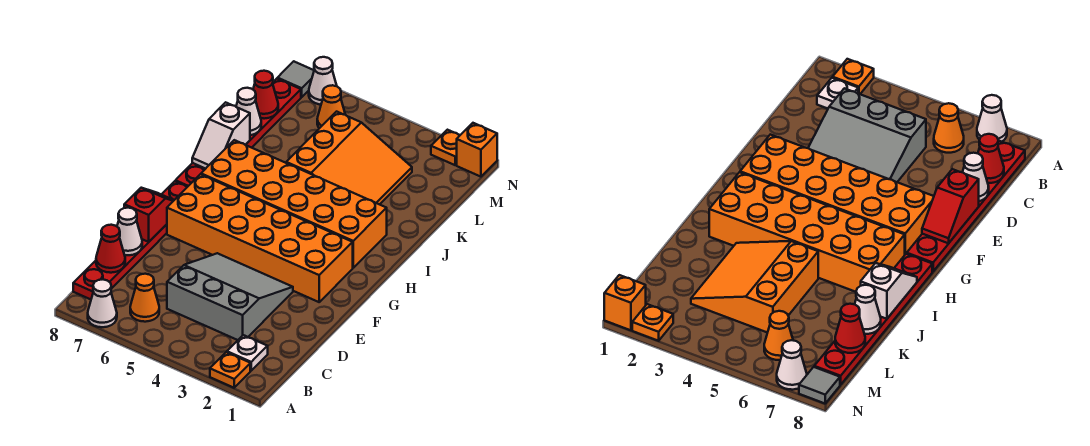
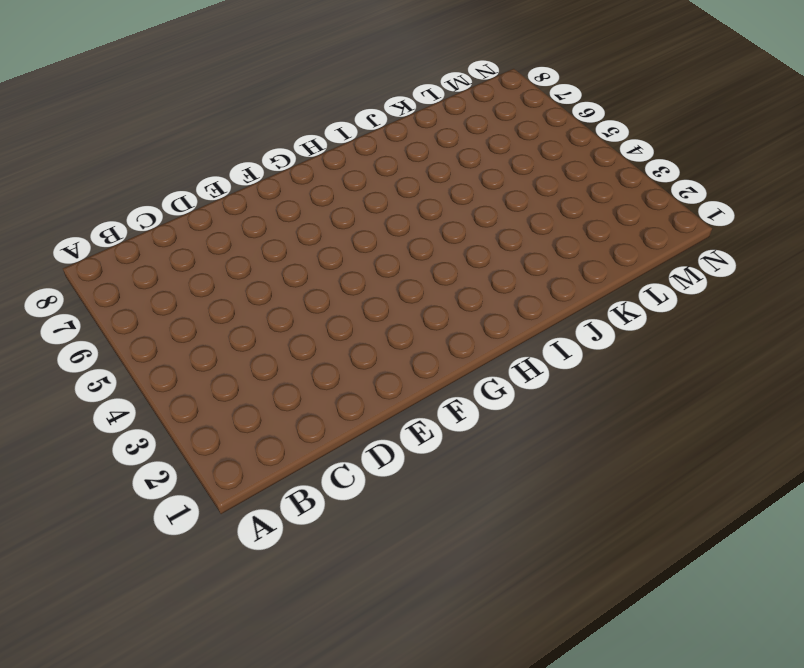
none -> orange 1x1 plate [210,352,250,388]
none -> white 1x1 cone [88,279,117,327]
none -> white 1x1 plate [227,335,268,371]

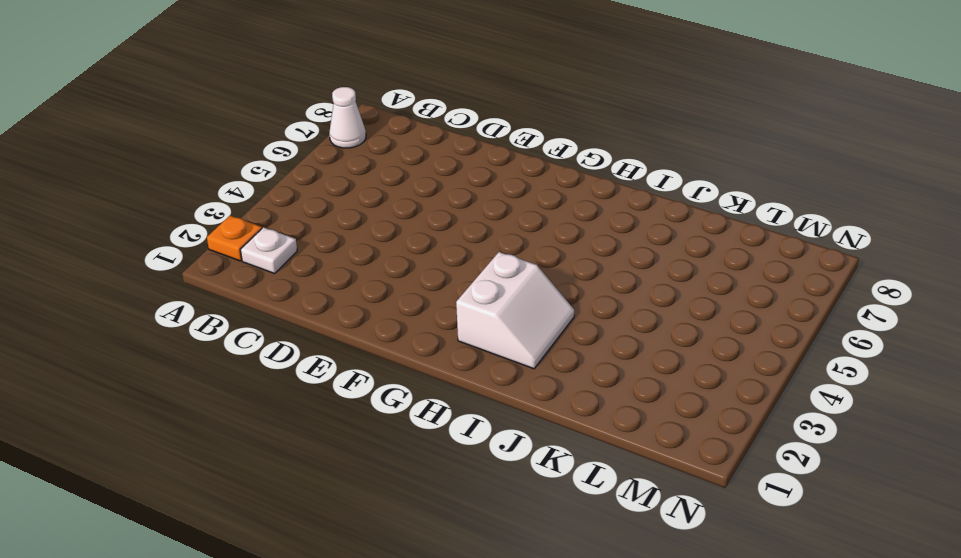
white 2x2 slope [456,252,574,369] -> orange 2x6 brick [201,140,387,268]
none -> orange 1x1 cone [130,274,159,322]
none -> red 1x6 plate [73,181,187,299]
none -> grey 3x3 slope [167,253,293,340]

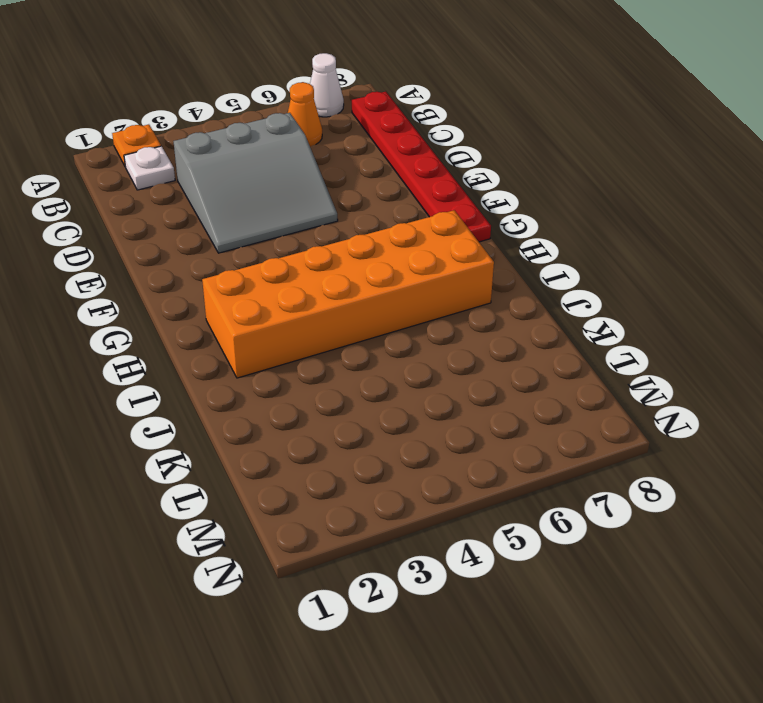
none -> orange 2x6 brick [167,174,353,302]
none -> red 1x6 plate [175,79,301,187]
none -> orange 3x3 slope [286,112,412,205]

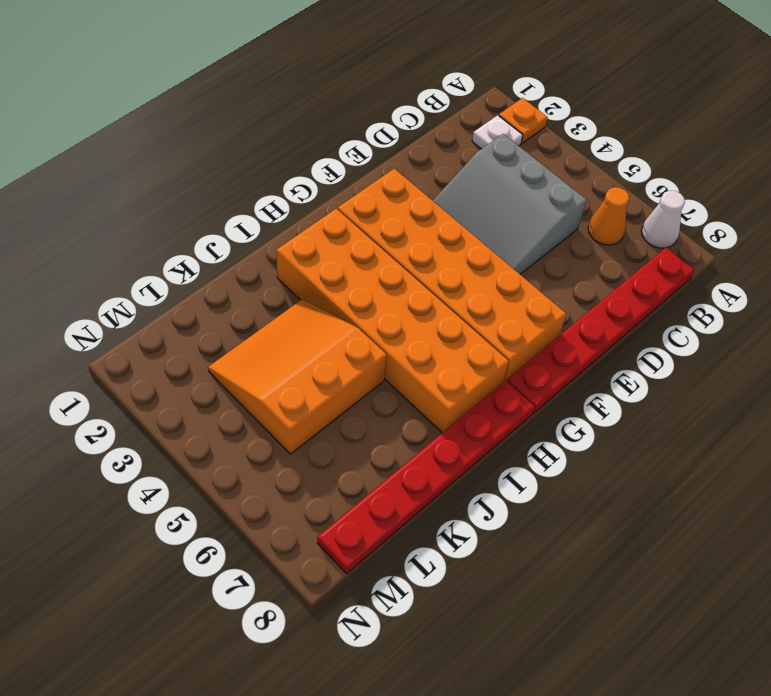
none -> orange 1x1 cone [317,85,345,128]
none -> orange 1x1 brick [457,123,497,177]
none -> orange 1x1 plate [431,130,460,165]

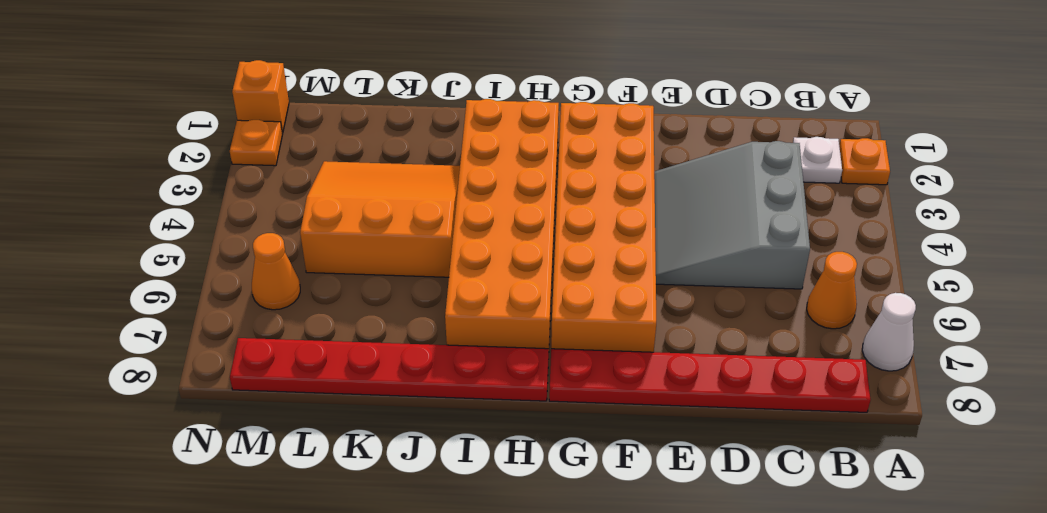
none -> white 1x1 cone [309,57,337,105]
none -> grey 1x1 tile [277,61,314,97]
none -> red 1x1 cone [96,225,125,273]

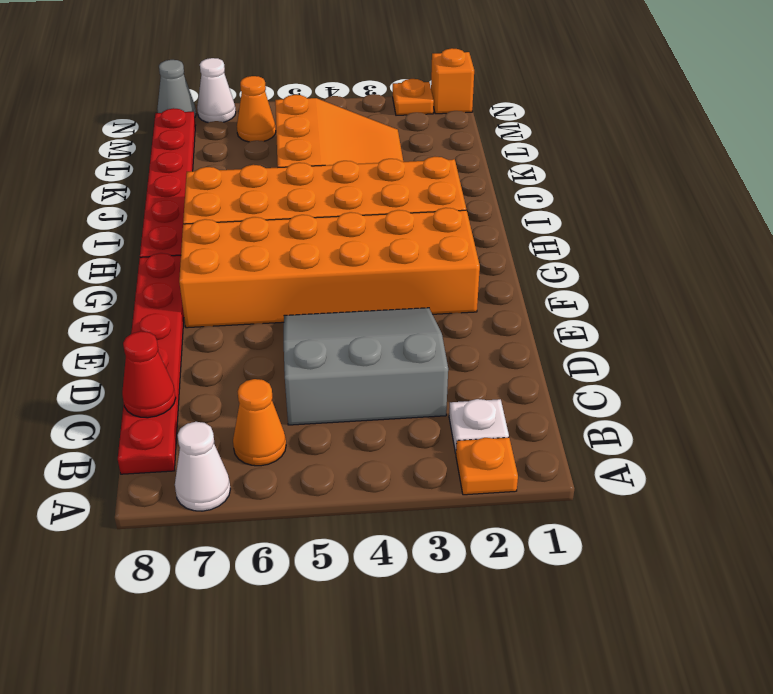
grey 1x1 cone [157,60,196,116] -> grey 1x1 tile [277,61,314,97]
none -> white 1x1 cone [117,208,142,255]
none -> red 1x2 slope [124,188,174,242]
none -> white 1x2 slope [192,102,250,169]

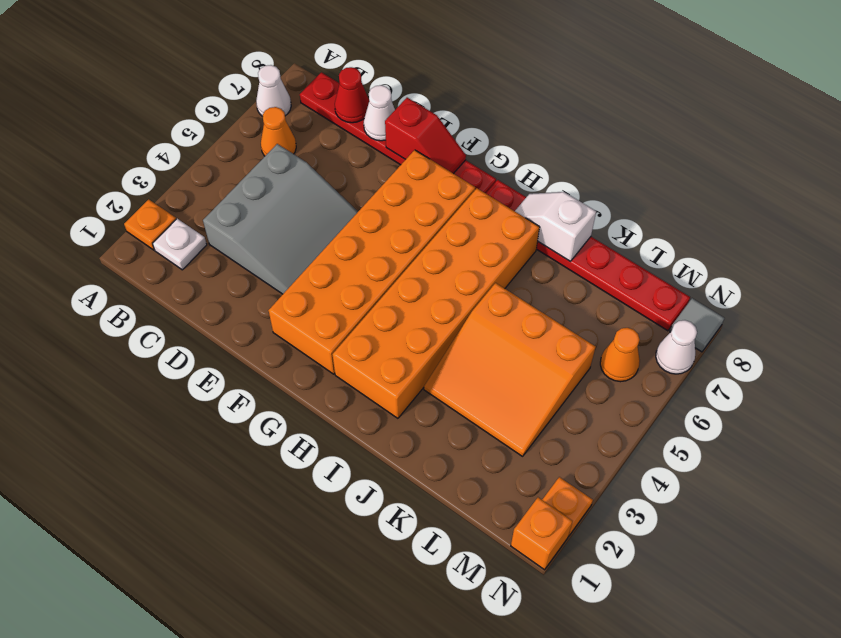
none -> white 1x1 cone [236,88,261,135]
none -> red 1x1 cone [253,71,278,119]

